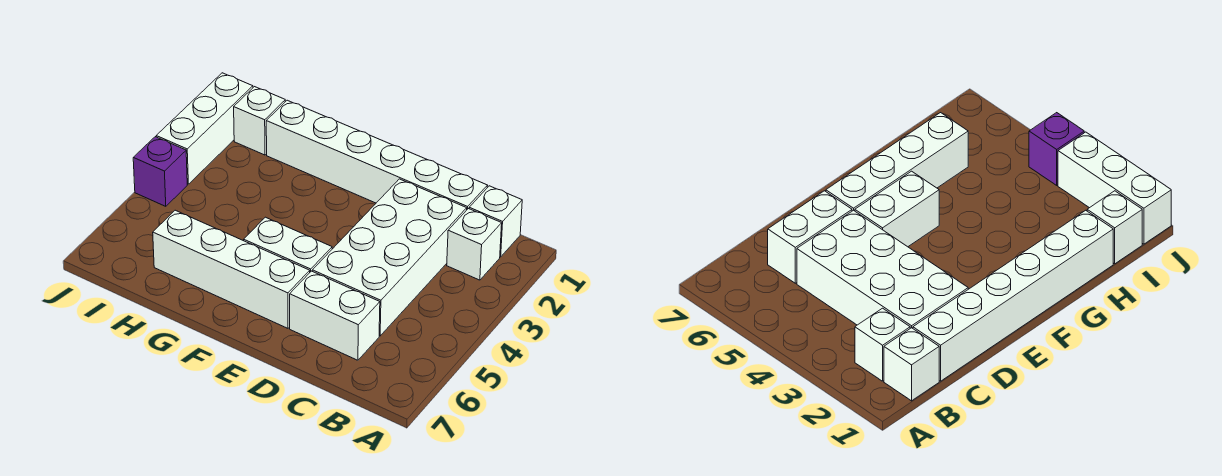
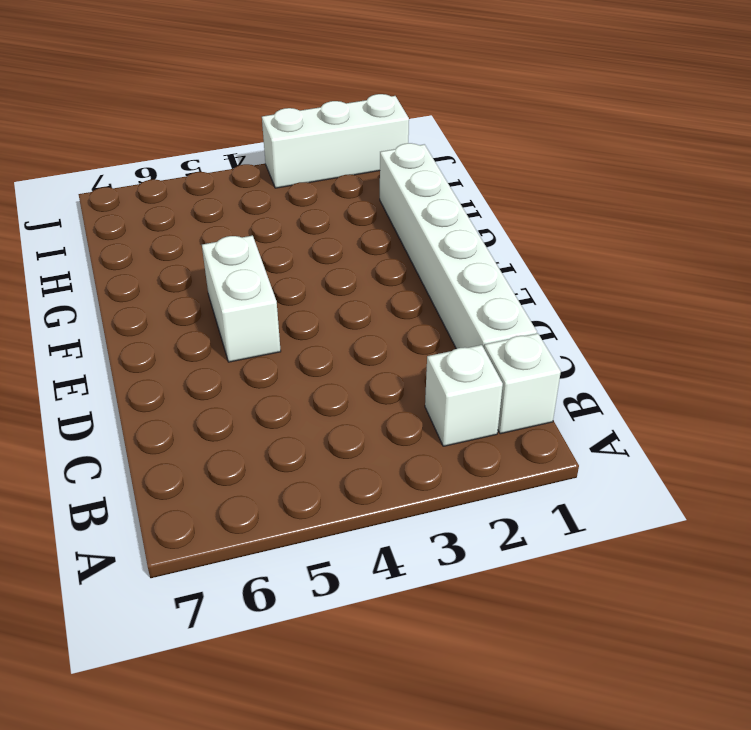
none -> white 2x4 brick [312,179,467,336]
none -> white 1x2 brick [290,271,380,360]

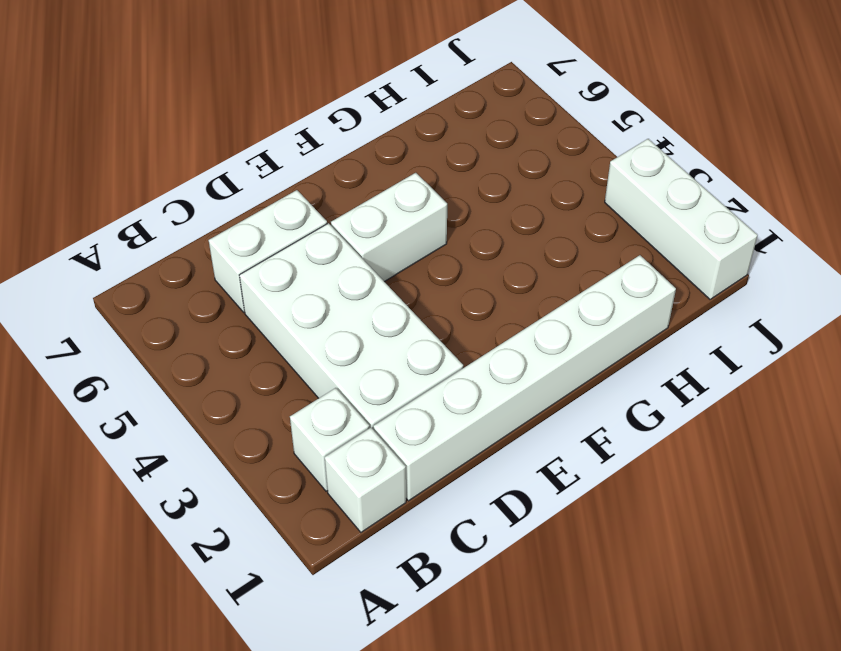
none -> white 1x4 brick [153,210,310,328]
none -> white 1x1 brick [234,87,285,155]

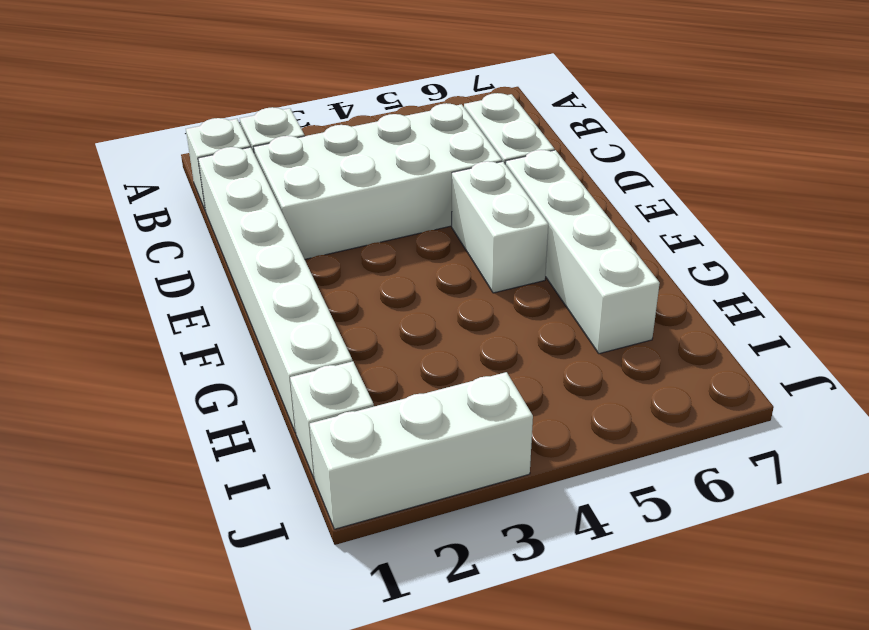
none -> purple 1x1 brick [133,137,187,206]

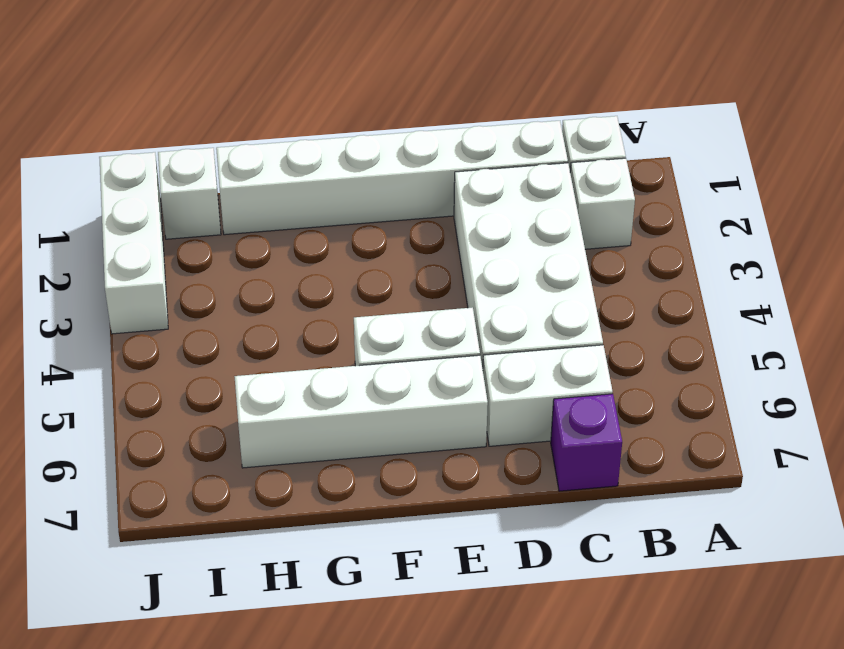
purple 1x1 brick [551,394,622,491] -> purple 1x1 brick moved to [133,137,187,206]

